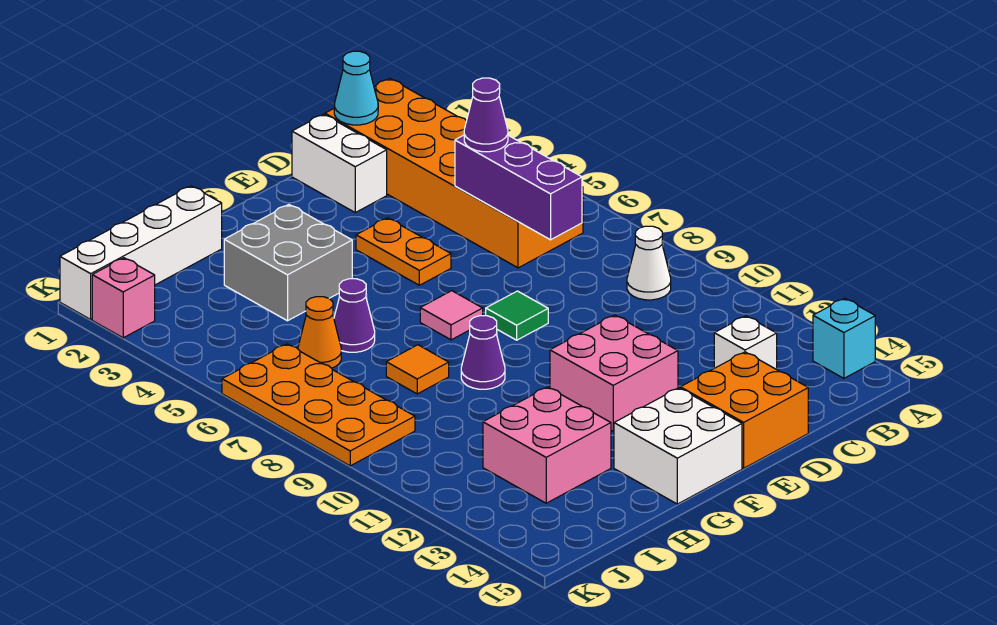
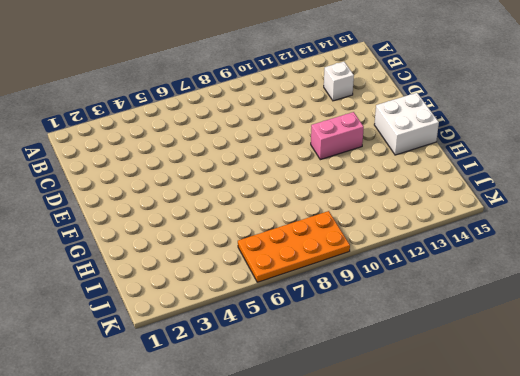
pink 1x2 brick [311,112,364,160] -> pink 2x2 brick [550,315,678,431]
none -> cyan 1x1 brick [813,298,875,378]
none -> orange 2x6 brick [325,78,583,268]
none -> white 1x1 cone [627,226,671,300]

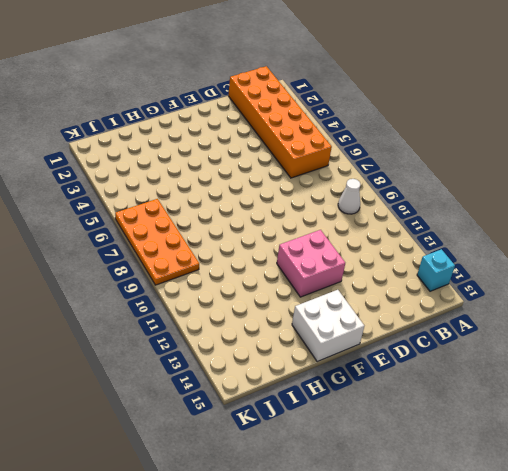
none -> white 1x1 brick [714,316,777,369]
none -> white 1x2 brick [292,114,387,212]
none -> orange 2x2 brick [680,352,808,468]

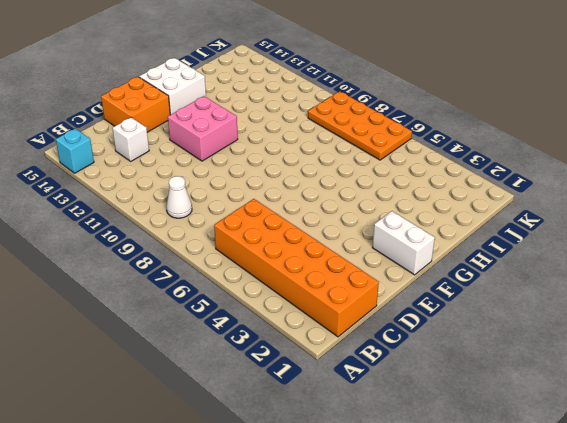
white 1x2 brick [372,211,435,275] -> white 1x2 brick moved to [292,114,387,212]
none -> orange 1x2 plate [356,218,451,285]
none -> green 1x1 tile [486,291,548,340]
none -> pink 1x1 tile [420,291,483,340]

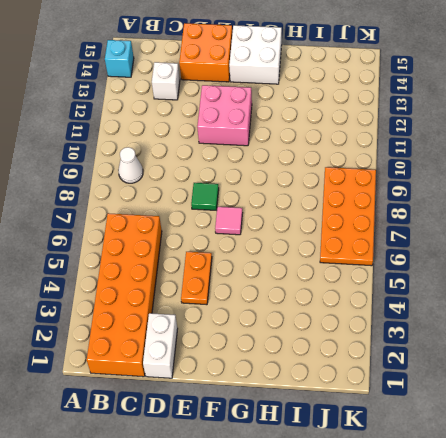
none -> grey 2x2 brick [224,205,352,321]
none -> purple 1x1 cone [461,316,505,389]
none -> white 1x4 brick [60,186,222,319]

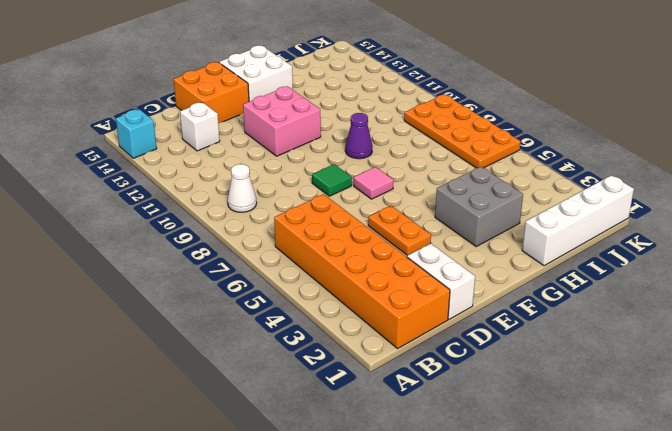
none -> purple 1x1 cone [334,279,375,352]
none -> orange 1x1 tile [386,345,449,394]
none -> pink 2x2 brick [483,387,611,503]

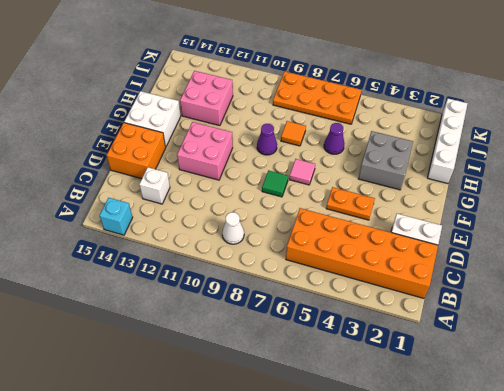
none -> orange 1x1 cone [298,297,341,368]
none -> pink 1x1 brick [92,258,155,338]
none -> cyan 1x1 cone [334,51,378,125]

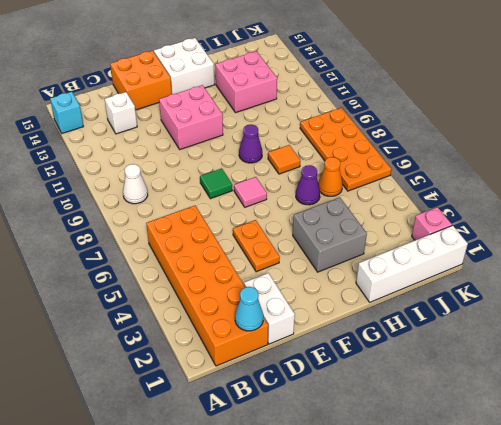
none -> purple 1x3 brick [455,135,582,240]
none -> purple 1x1 cone [464,78,508,152]

